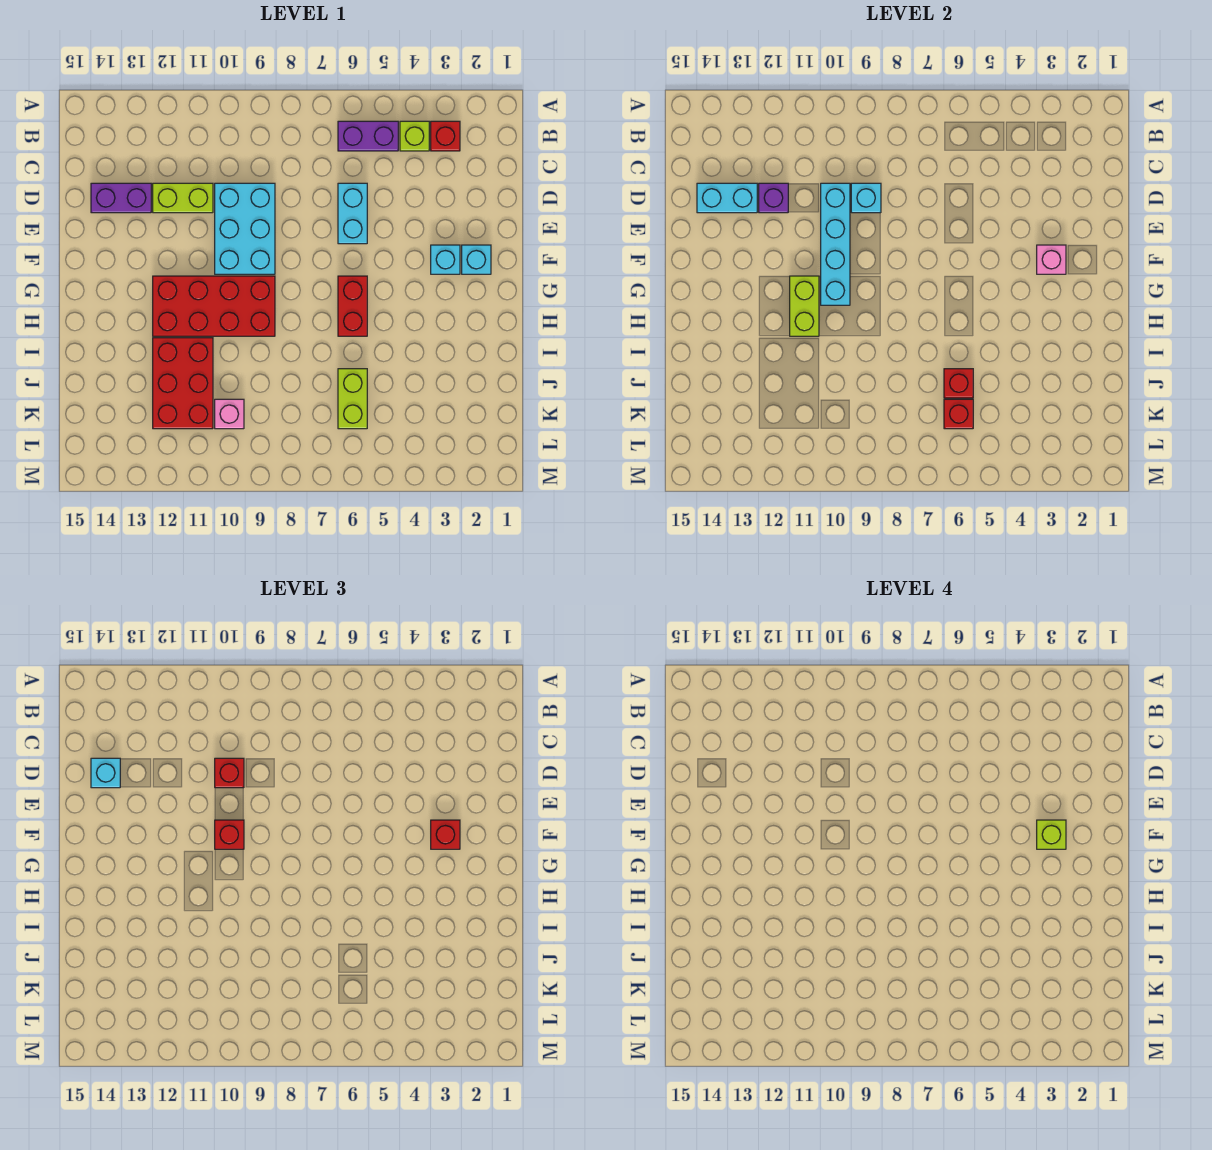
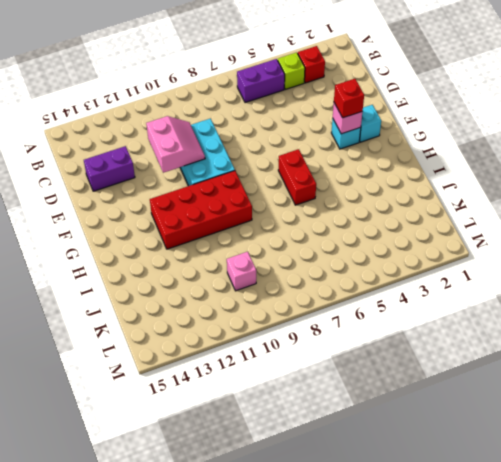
pink 2x2 slope [146,116,205,173] -> cyan 1x4 brick [821,183,850,305]
none -> cyan 1x2 brick [338,183,367,244]
none -> lime 1x2 brick [153,183,213,213]
none -> red 2x3 brick [153,338,213,429]

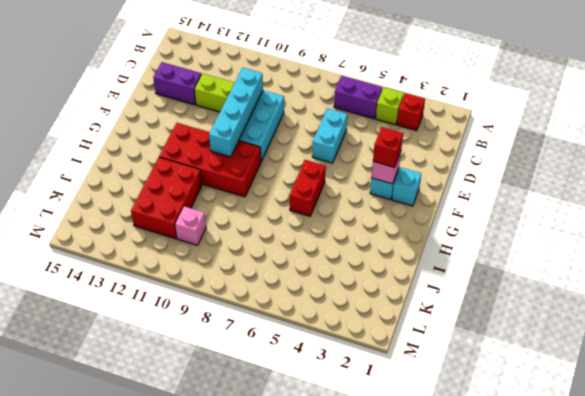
none -> lime 1x2 brick [338,369,367,429]
none -> cyan 1x1 brick [851,183,881,213]
none -> purple 1x1 brick [759,183,788,213]

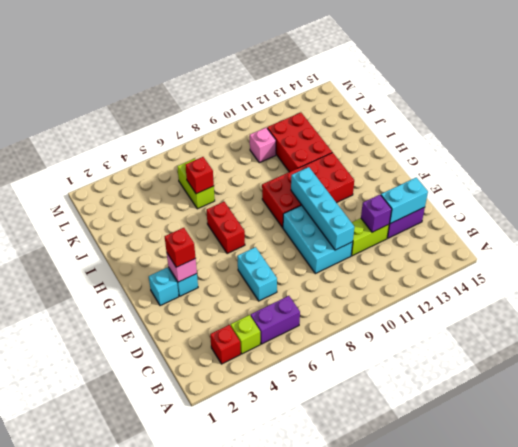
none -> cyan 1x1 brick [851,183,881,213]
none -> lime 1x2 brick [790,276,819,336]
none -> red 1x1 brick [944,399,973,429]

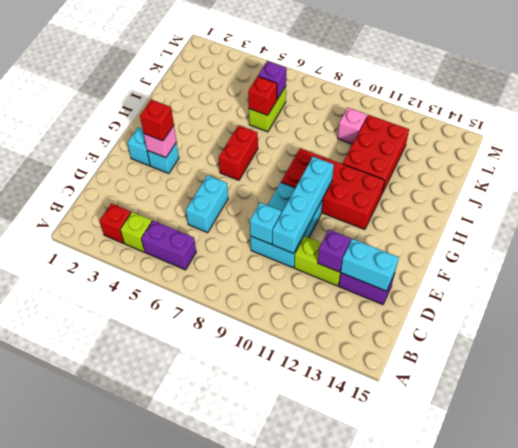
purple 1x1 brick [258,61,286,99] -> red 1x1 brick [944,399,973,429]
none -> lime 1x2 brick [790,276,819,336]
none -> red 1x1 brick [215,758,244,788]
none -> cyan 1x1 brick [91,758,120,788]

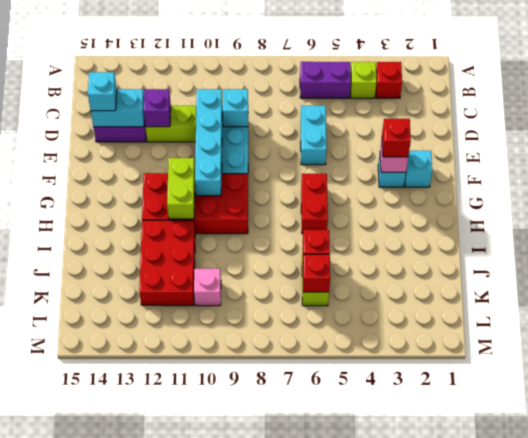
none -> red 1x1 brick [215,758,244,788]
none -> red 1x1 brick [215,820,244,849]
none -> lime 1x1 brick [1037,820,1066,849]

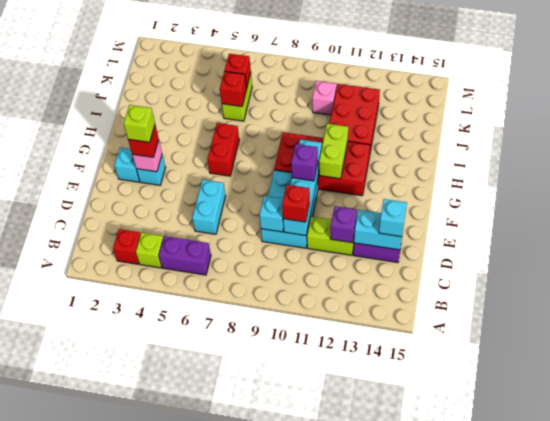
purple 1x1 brick [291,144,318,181] -> red 1x1 brick [215,820,244,849]

